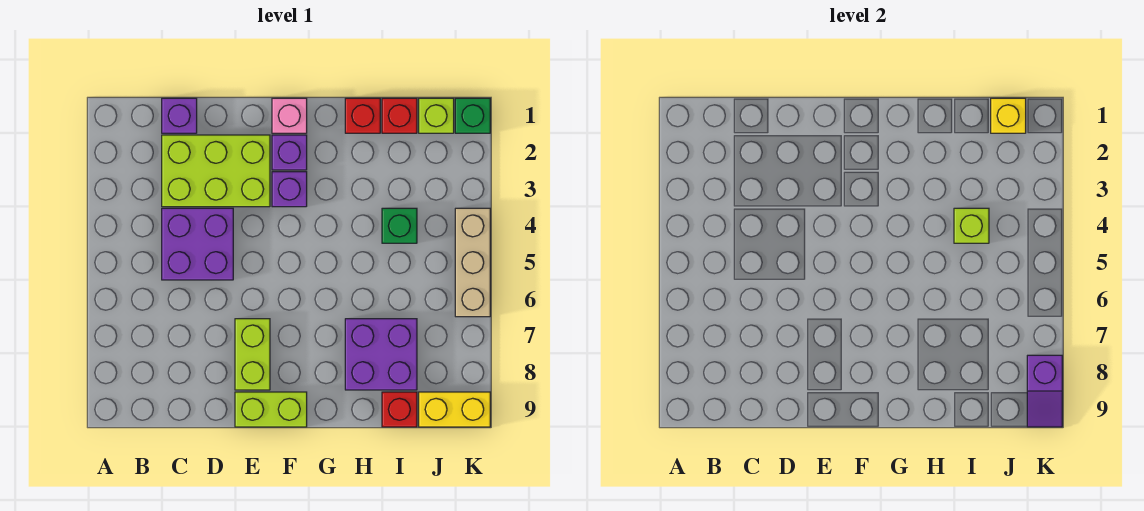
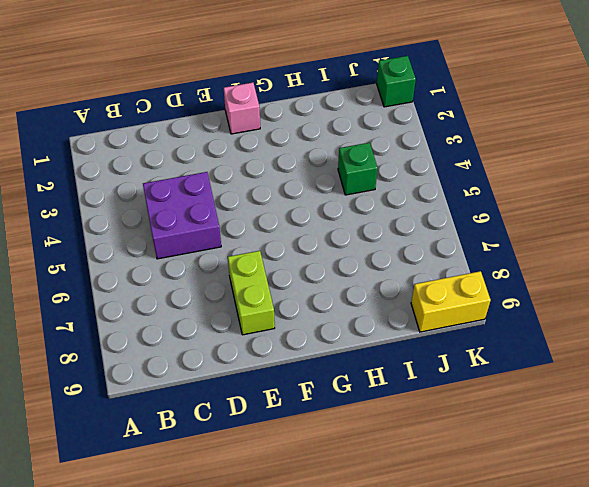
none -> purple 1x1 brick [162,98,197,133]
none -> lime 2x3 brick [162,135,270,207]
none -> lime 1x2 brick [235,392,307,427]

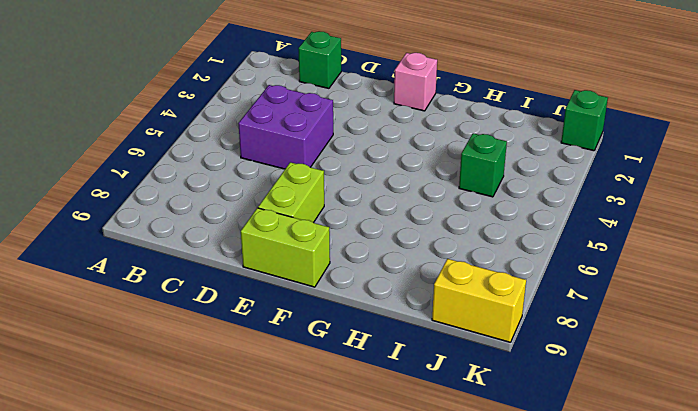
green 1x1 brick [298,31,341,88] -> purple 1x1 brick [162,98,197,133]
none -> lime 2x3 brick [162,135,270,207]
none -> purple 1x1 brick [272,135,307,170]
none -> purple 1x1 brick [272,172,307,207]

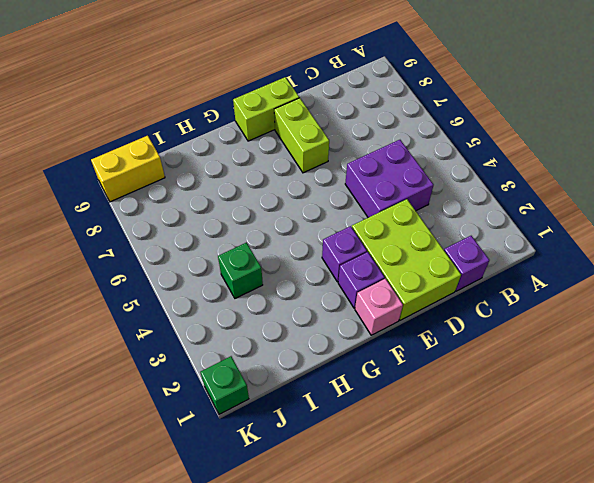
lime 2x3 brick [352,199,461,320] -> lime 2x3 brick turned to [162,135,270,207]
none -> red 1x1 brick [345,98,380,133]
none -> purple 2x2 brick [345,319,417,390]
none -> red 1x1 brick [382,98,417,133]

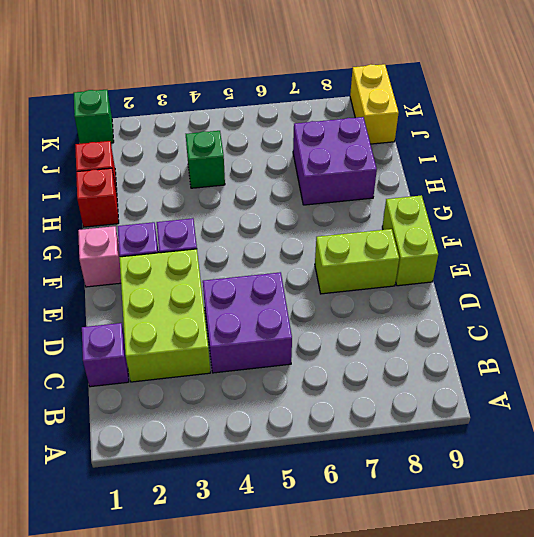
none -> red 1x1 brick [382,392,417,427]
none -> lime 1x1 brick [419,98,454,133]
none -> tan 1x3 brick [455,208,490,317]

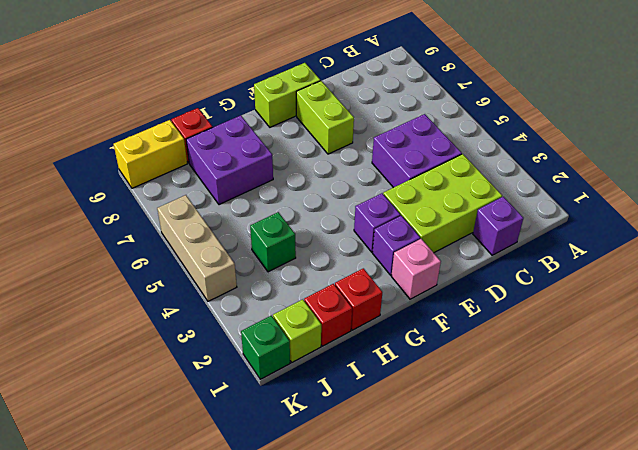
none -> lime 1x1 brick [954,208,989,243]
none -> yellow 1x1 brick [991,98,1026,133]
none -> purple 1x2 slope [1027,355,1062,427]

